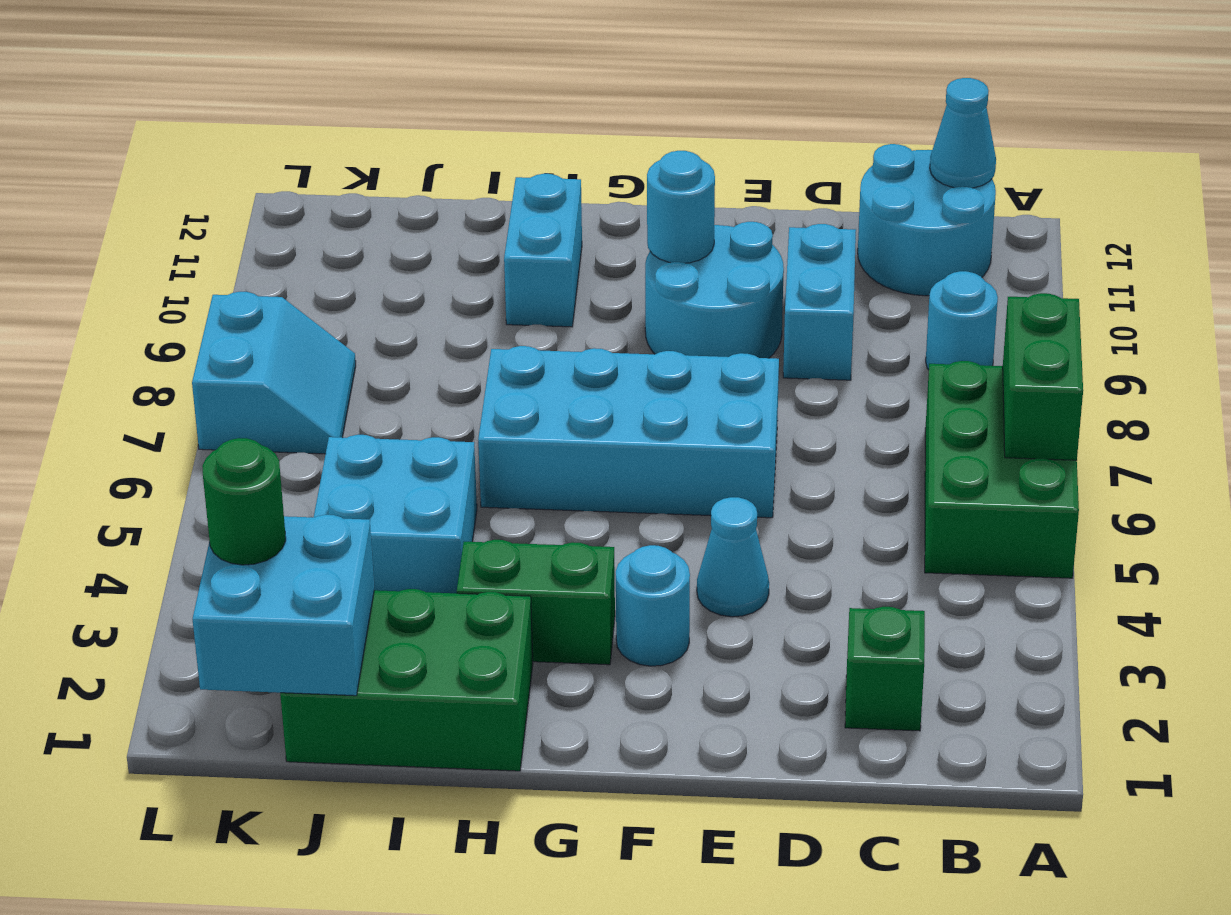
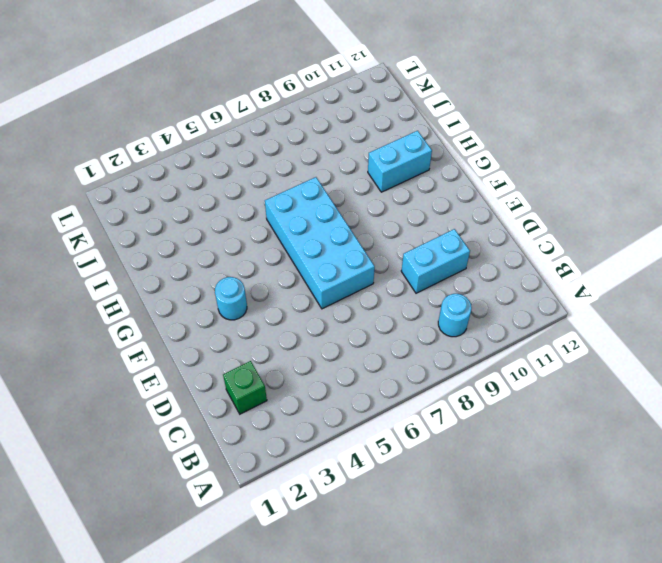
none -> green 2x3 brick [925,361,1079,578]
none -> cyan 2x2 round brick [858,144,996,296]
none -> cyan 1x1 cone [697,497,769,617]

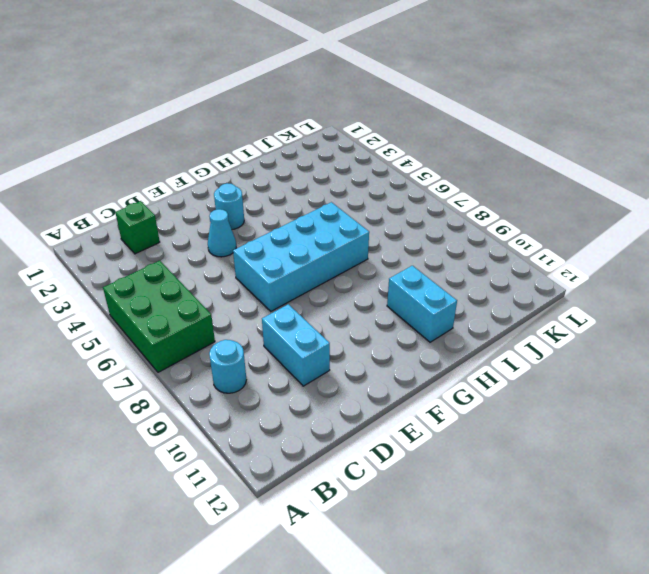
none -> cyan 2x2 round brick [858,144,996,296]
none -> cyan 2x2 round brick [645,222,784,358]
none -> green 1x2 brick [457,540,615,665]

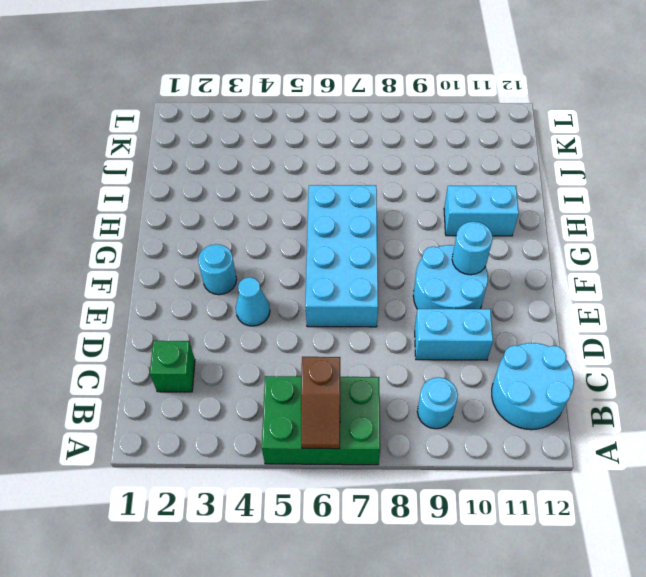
brown 1x2 slope [301,357,340,449] -> green 1x2 brick [1003,293,1083,460]
none -> green 1x2 brick [457,540,615,665]
none -> green 2x3 brick [280,589,533,771]
none -> cyan 2x2 brick [314,435,477,593]

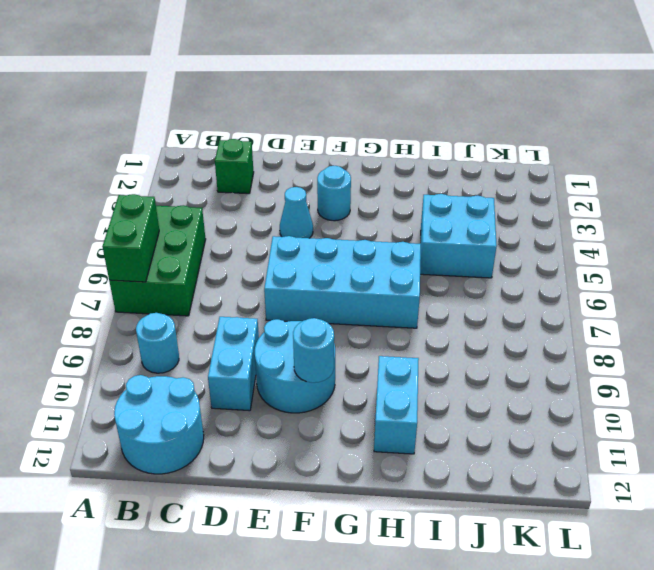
none -> green 1x2 brick [457,540,615,665]
none -> green 2x3 brick [280,589,533,771]
none -> cyan 2x2 slope [192,292,356,454]

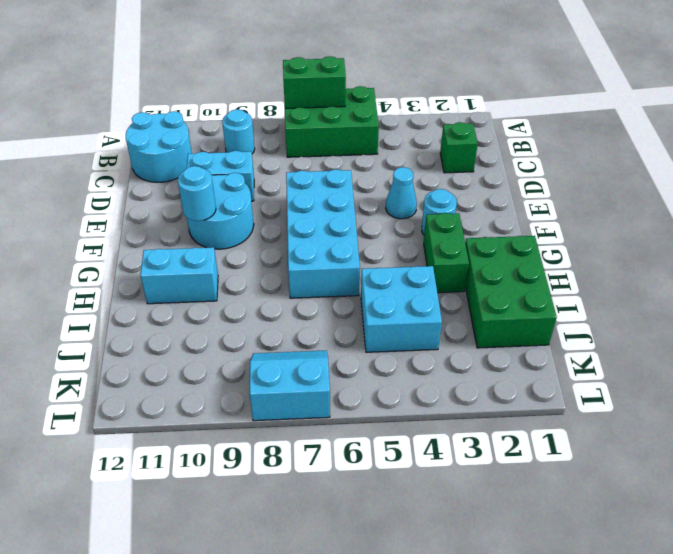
none -> cyan 1x1 cone [930,78,996,188]
none -> cyan 2x2 brick [192,515,374,696]
none -> green 1x1 round brick [202,438,286,565]

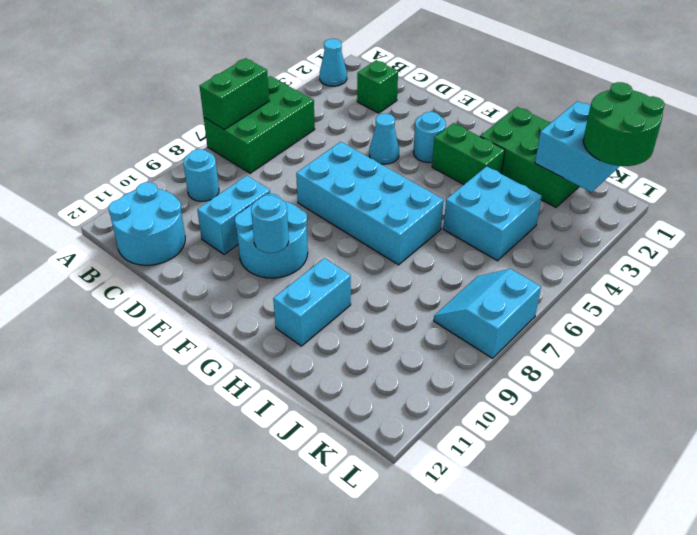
cyan 1x1 cone [320,39,347,86] -> cyan 1x1 cone moved to [930,78,996,188]
green 2x2 round brick [583,82,665,166] -> green 1x1 round brick [202,438,286,565]

